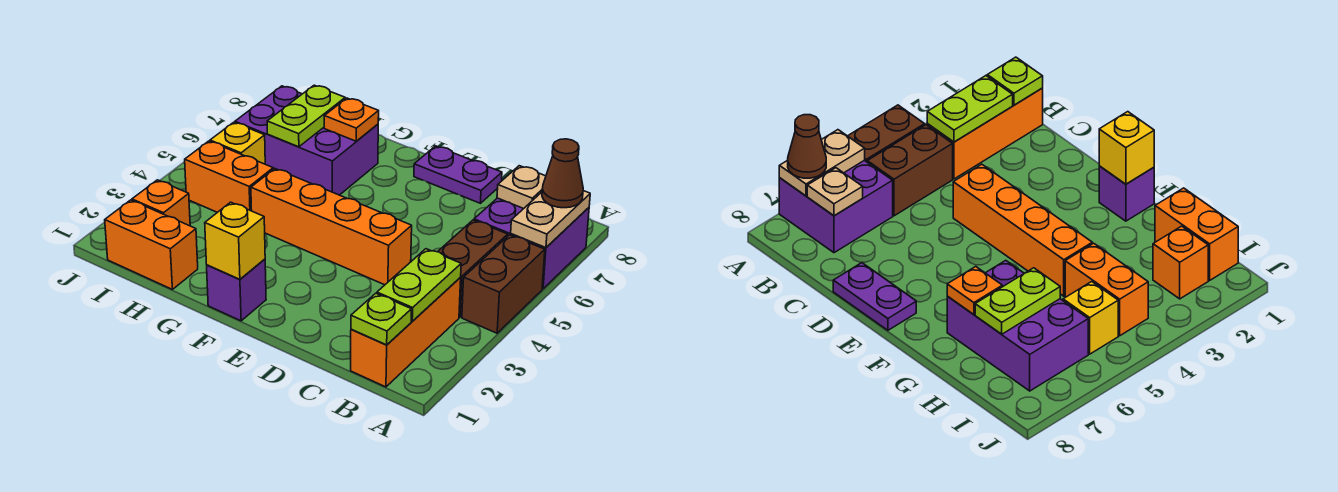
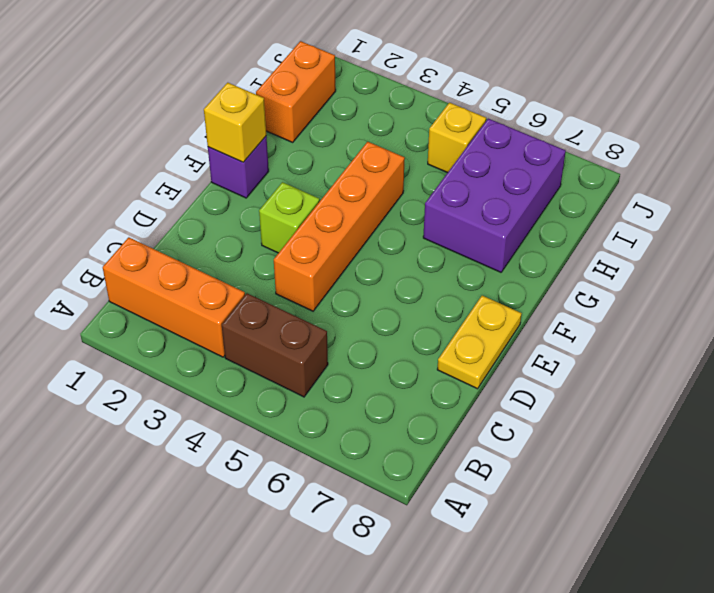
yellow 1x2 plate [437,296,522,389] -> purple 1x2 plate [414,146,502,203]
lime 1x1 brick [259,182,320,253] -> none
none -> brown 1x2 brick [462,235,545,333]
none -> purple 2x2 brick [474,198,589,289]
none -> orange 1x2 brick [185,141,273,212]

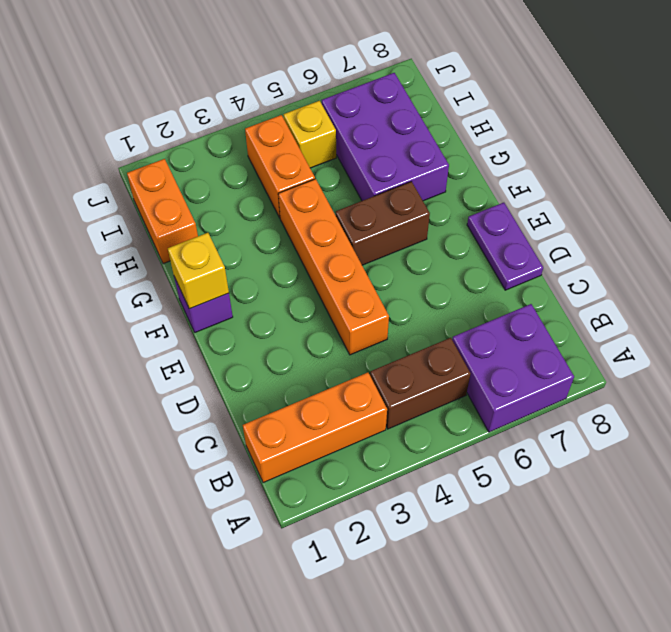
brown 1x2 brick [336,182,430,265] -> brown 1x2 brick moved to [462,235,545,333]
none -> orange 1x1 brick [132,180,190,226]
none -> tan 1x2 plate [511,191,590,248]
none -> lime 1x1 plate [351,293,412,345]

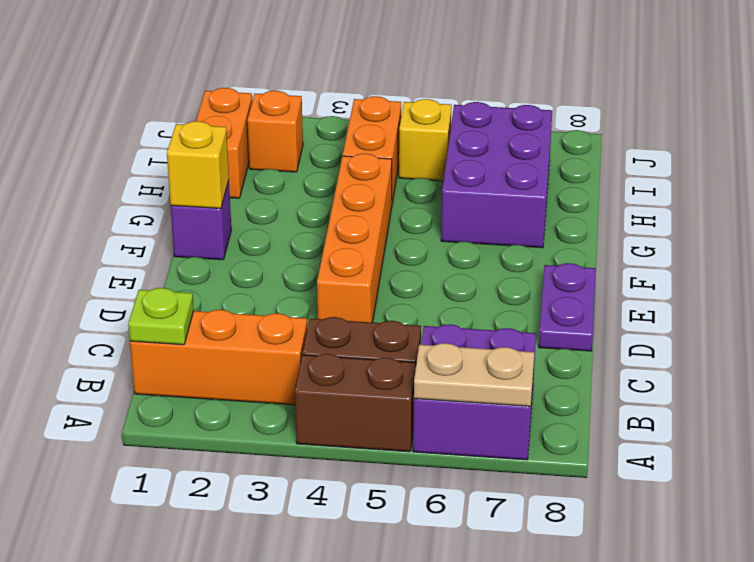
none -> lime 1x2 plate [377,249,461,321]
none -> tan 1x1 plate [497,166,546,209]
none -> orange 1x1 plate [324,98,379,141]

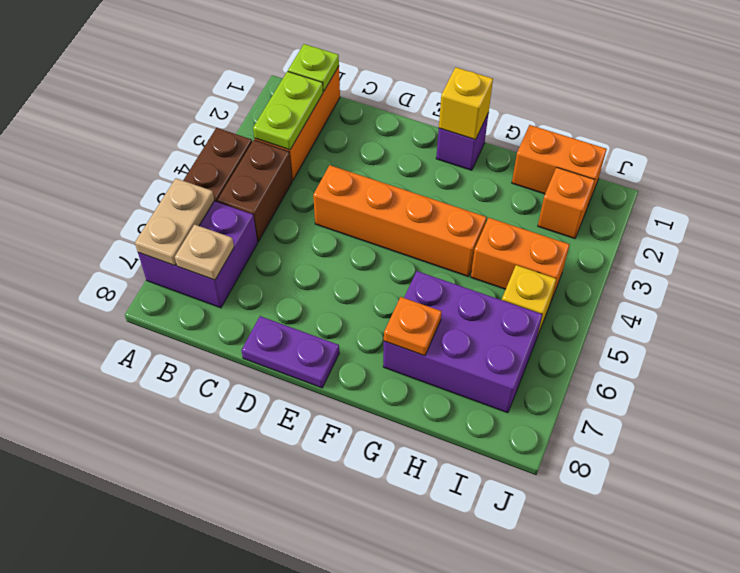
none -> lime 1x2 plate [267,85,345,147]
none -> brown 1x1 cone [542,139,583,208]

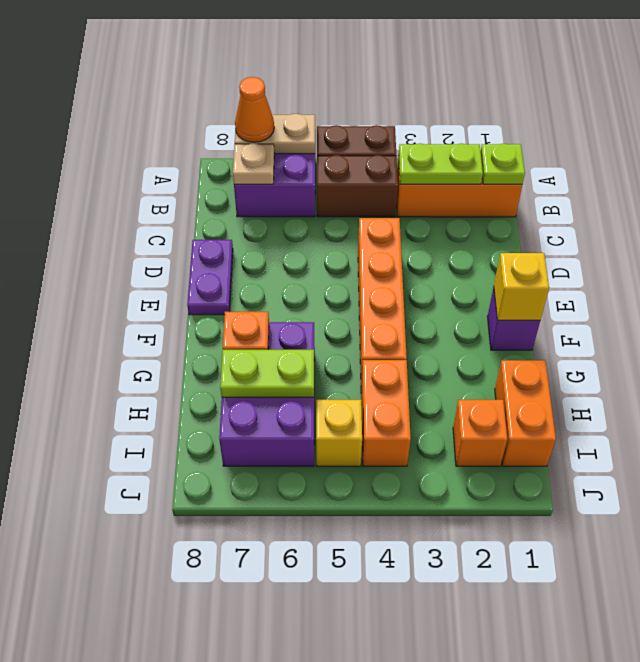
orange 1x1 cone [235,77,274,142] -> brown 1x1 cone [542,139,583,208]

